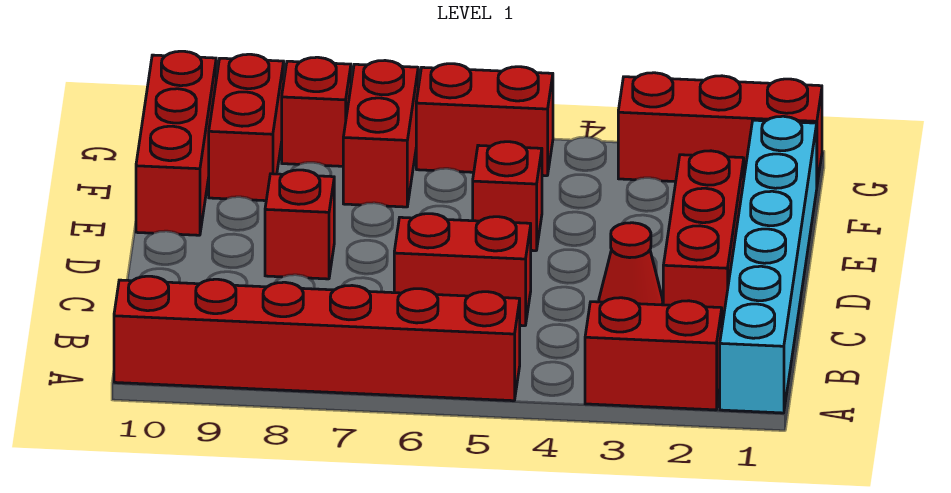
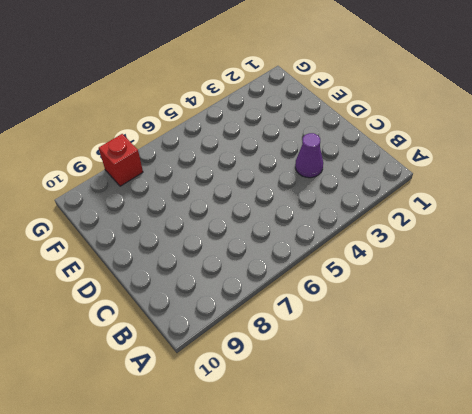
purple 1x1 cone [295,133,323,178] -> red 1x1 cone [599,223,663,305]
none -> cyan 1x6 brick [720,116,817,413]
none -> red 1x2 brick [585,298,722,410]
none -> red 1x6 brick [114,276,520,401]

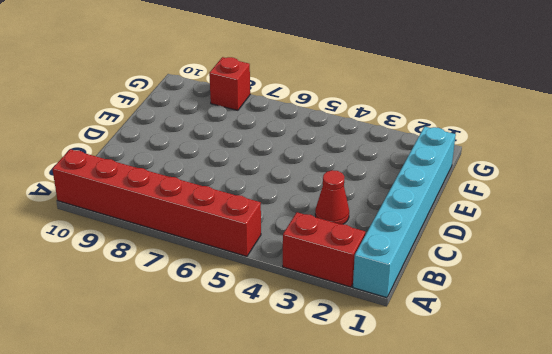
none -> red 1x3 brick [663,151,744,325]
none -> red 1x2 brick [394,214,531,326]
none -> red 1x1 brick [265,170,334,279]

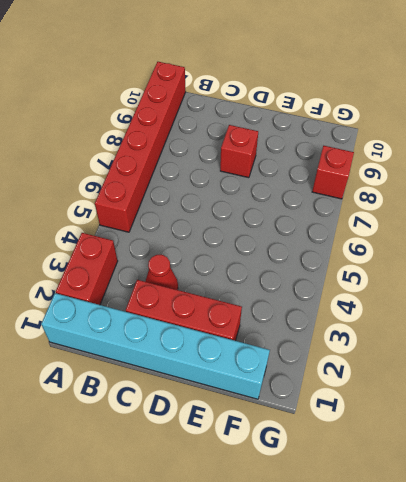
none -> red 1x2 brick [394,214,531,326]
none -> red 1x1 brick [473,142,542,251]
none -> red 1x3 brick [136,51,216,235]

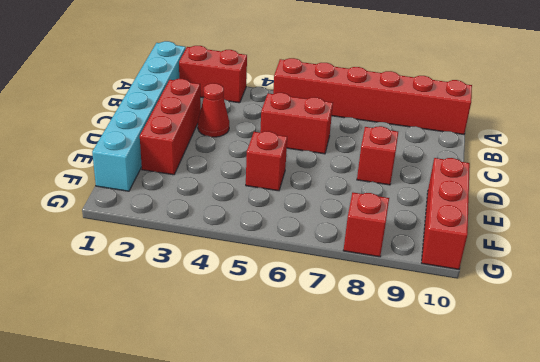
none -> red 1x2 brick [343,61,418,207]
none -> red 1x2 brick [209,54,284,201]
none -> red 1x3 brick [618,73,822,184]

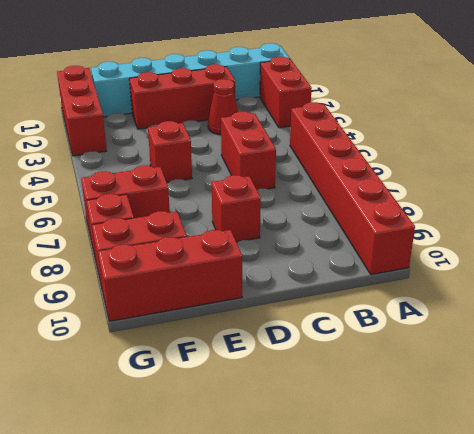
none -> red 1x2 brick [416,64,553,176]

